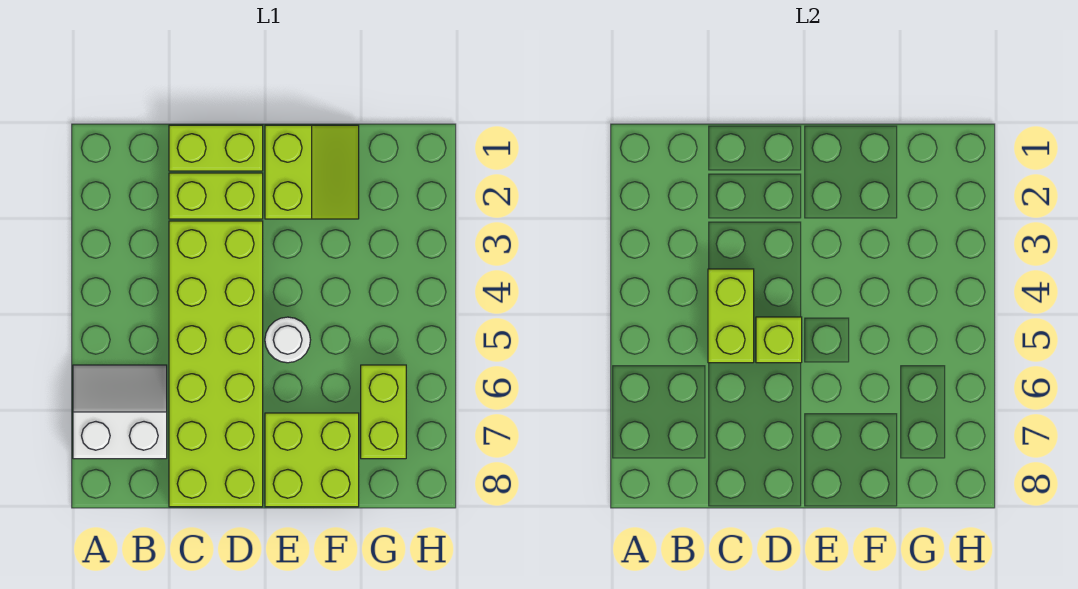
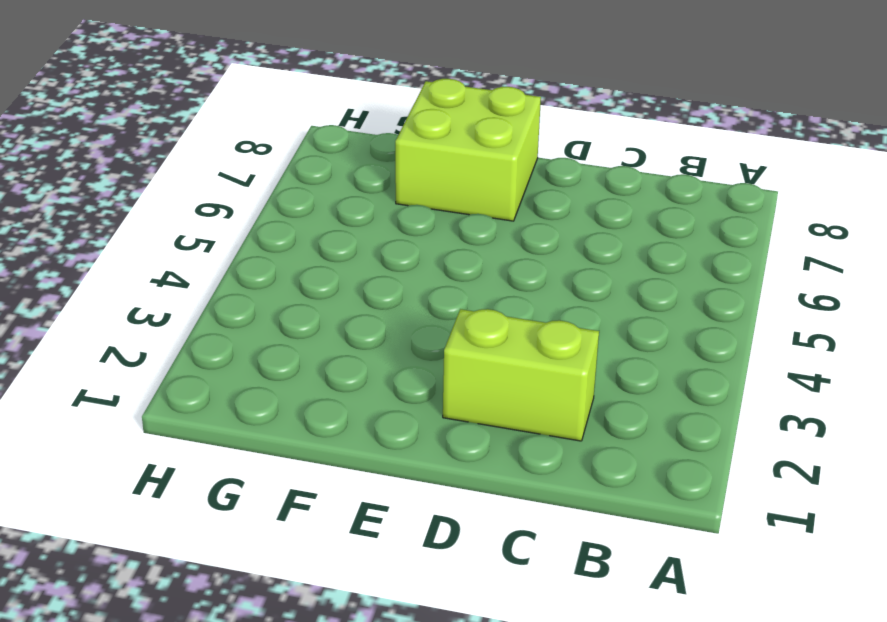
none -> white 2x2 slope [73,365,167,459]
none -> lime 1x2 brick [169,125,263,171]

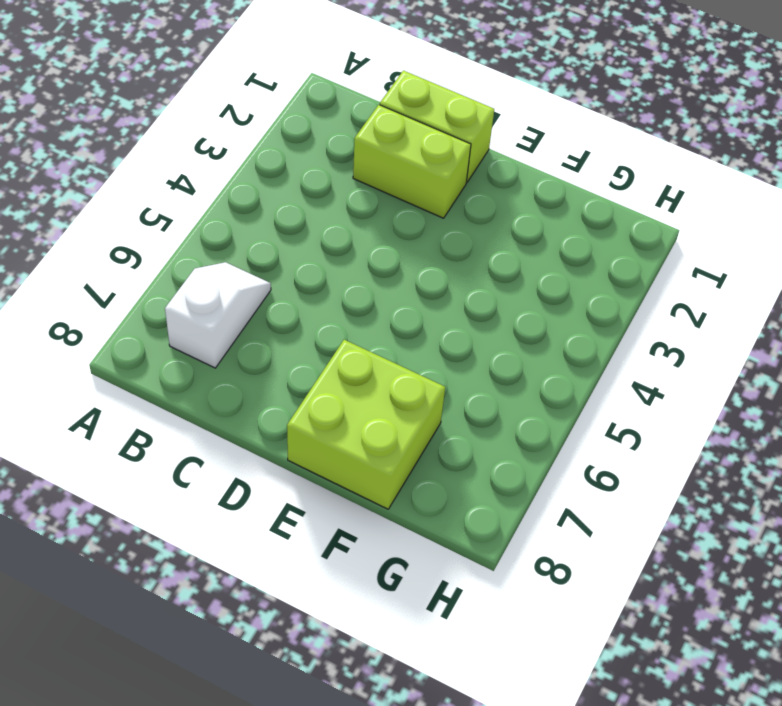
white 1x2 slope [165,262,271,368] -> white 2x2 slope [73,365,167,459]
none -> lime 2x6 brick [169,221,263,507]
none -> lime 2x2 slope [265,125,359,219]

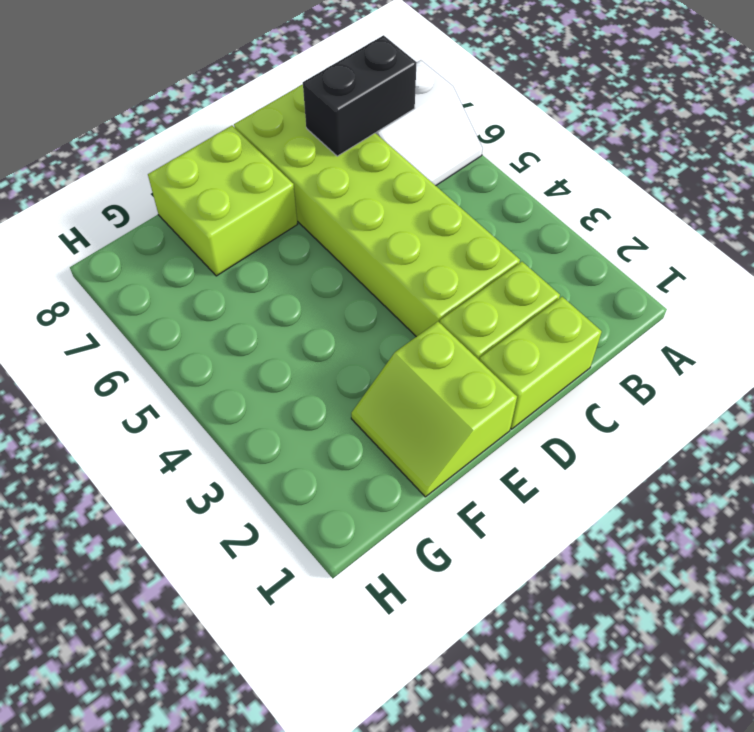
black 1x2 brick [303,35,417,156] -> none
none -> white 1x1 round brick [265,317,310,363]
none -> lime 1x2 brick [361,365,406,459]

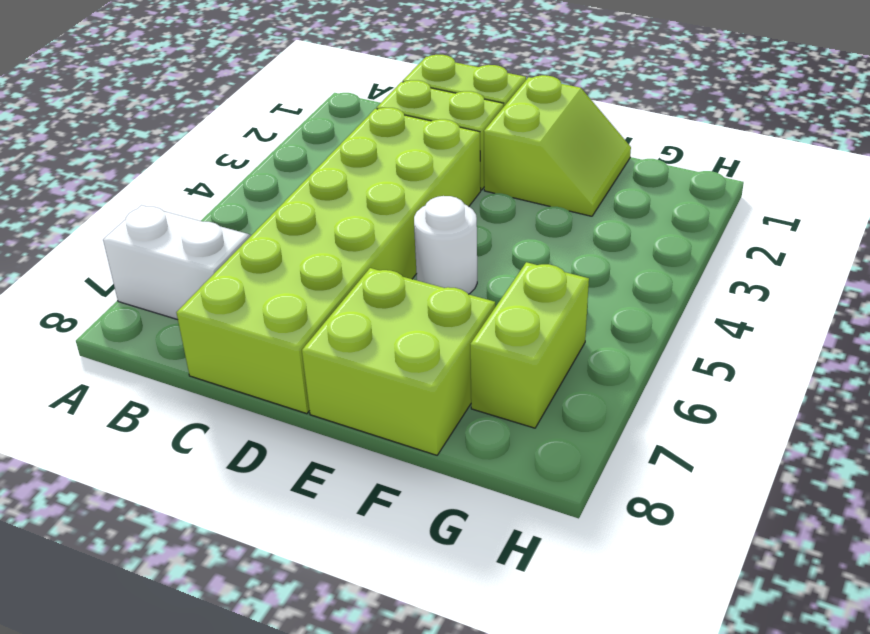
none -> lime 1x2 brick [708,269,754,363]
none -> lime 1x1 brick [756,317,802,363]

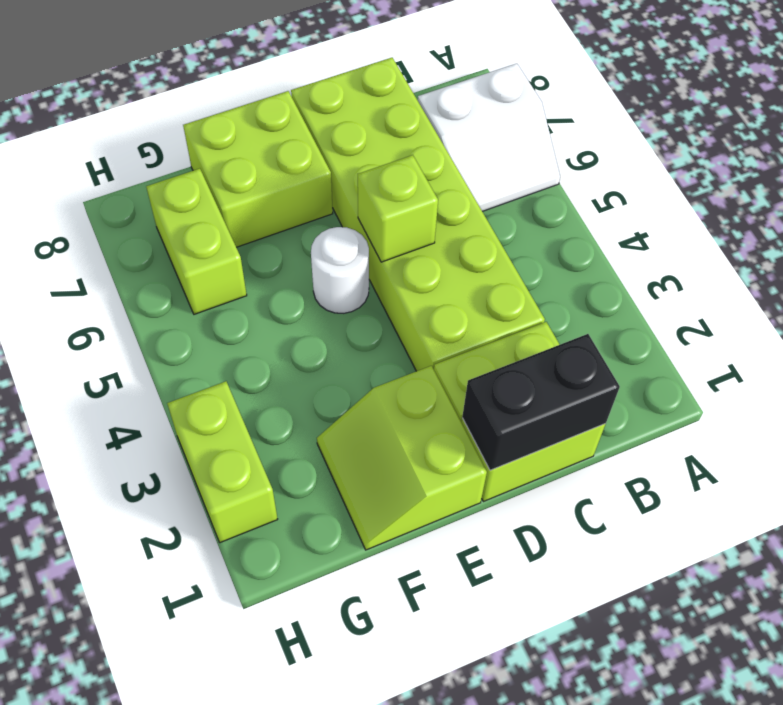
black 1x2 brick [462,334,620,470] -> none
lime 1x2 brick [167,381,278,543] -> lime 1x2 brick moved to [708,269,754,363]

